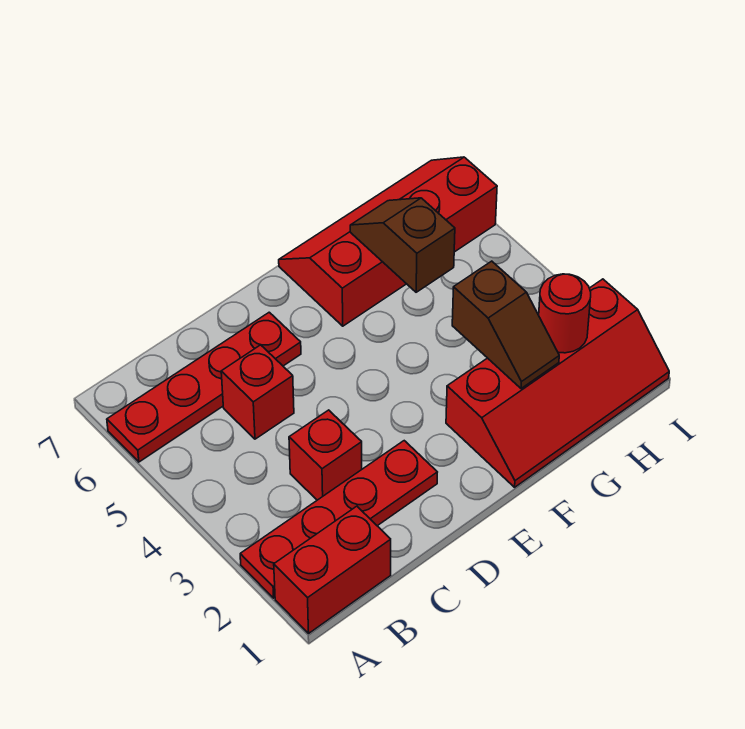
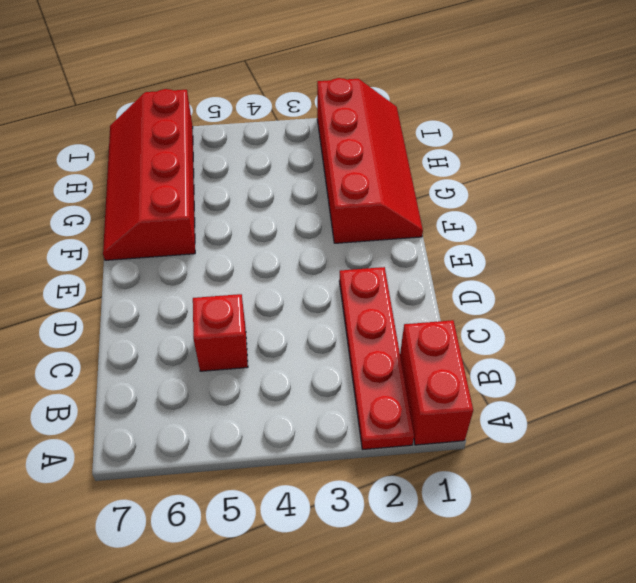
none -> red 1x4 plate [107,312,301,462]
none -> red 1x1 brick [289,410,362,500]

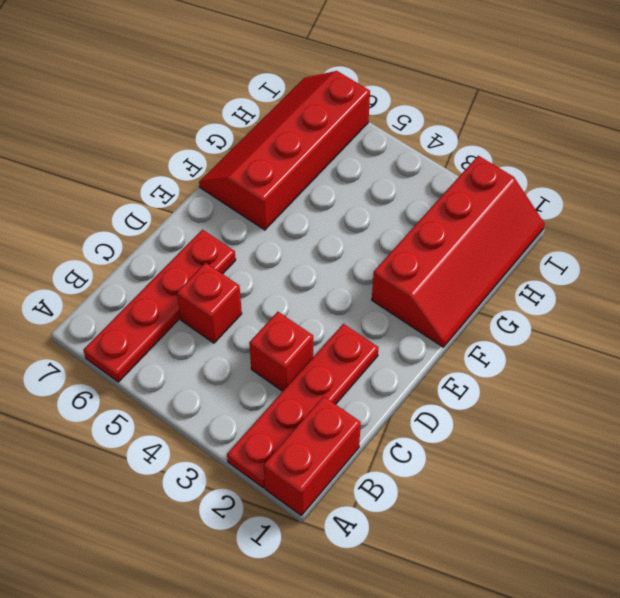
none -> brown 1x2 slope [452,261,559,389]
none -> brown 1x2 slope [350,198,455,292]

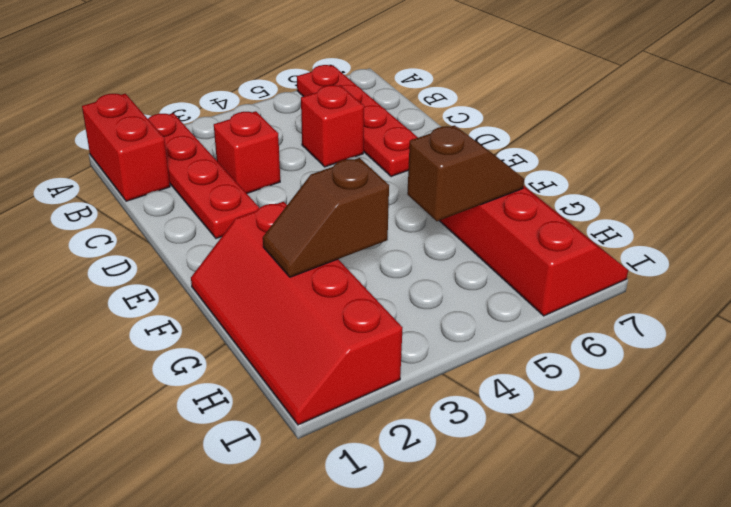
none -> red 1x1 round brick [539,274,591,353]

